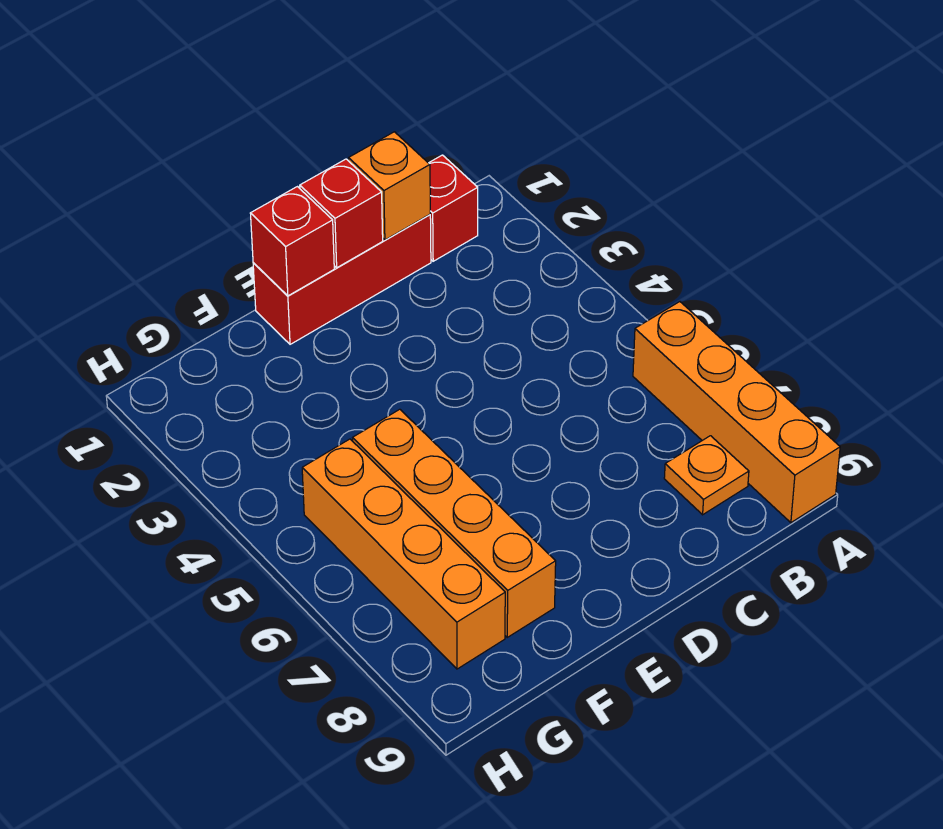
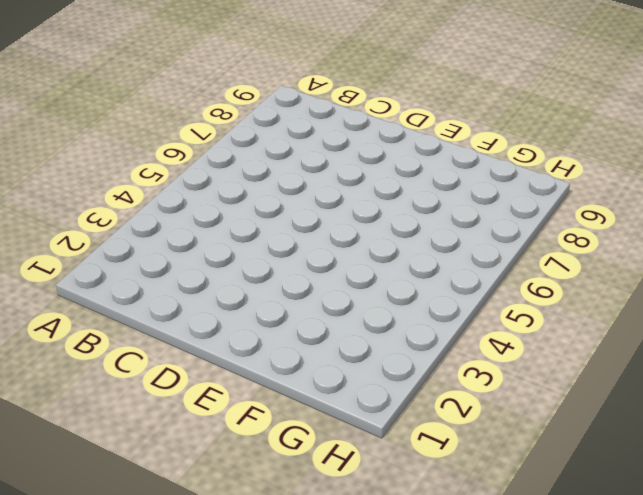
none -> orange 1x4 brick [633,302,840,523]
none -> red 1x1 brick [429,155,478,261]

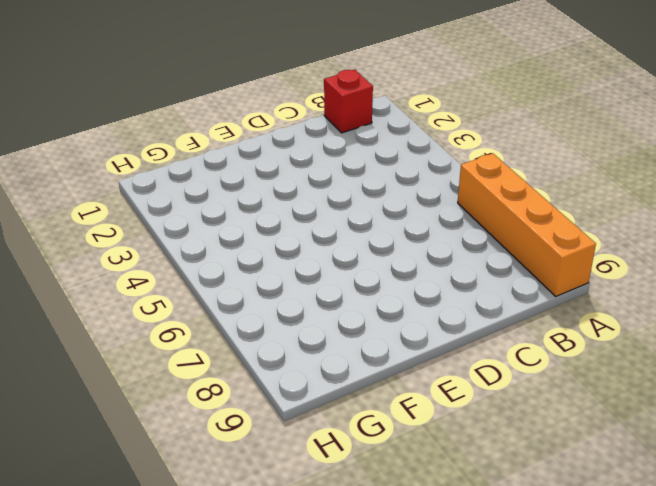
none -> orange 1x1 plate [664,436,749,515]
none -> red 1x3 brick [253,215,431,344]

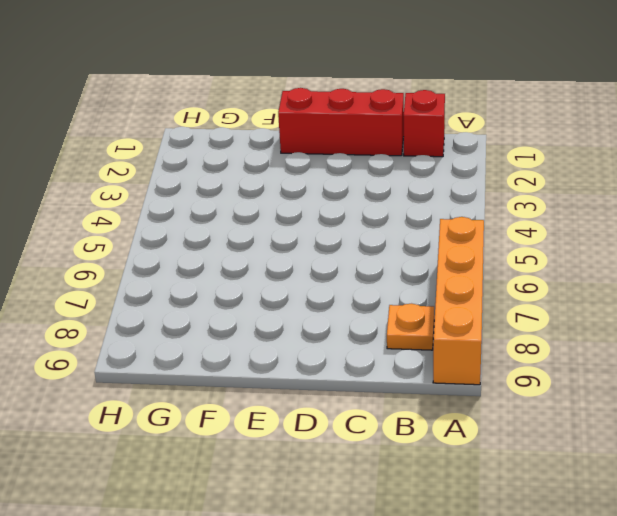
none -> orange 1x4 brick [353,409,556,637]
none -> orange 1x4 brick [302,439,505,669]

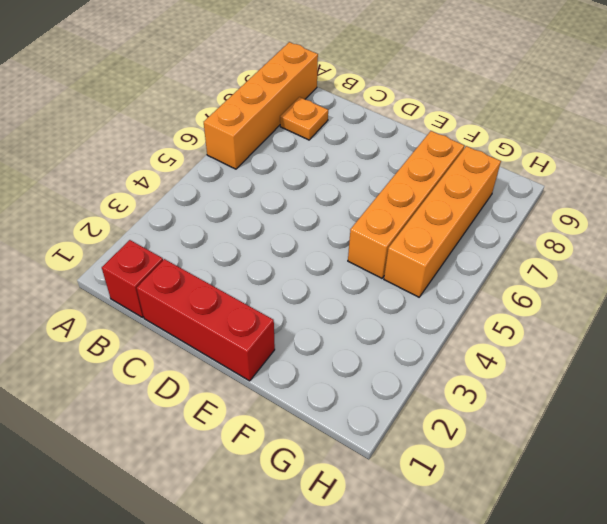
none -> orange 1x1 brick [349,132,430,240]
none -> red 1x1 brick [300,159,383,268]

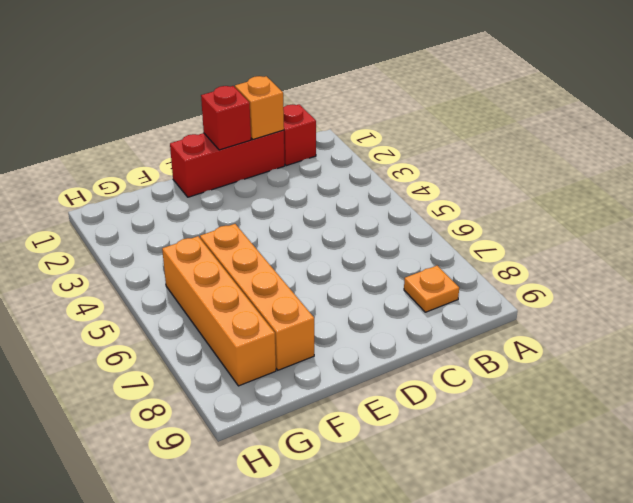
none -> orange 1x4 brick [633,302,840,523]
none -> red 1x1 brick [250,187,334,296]

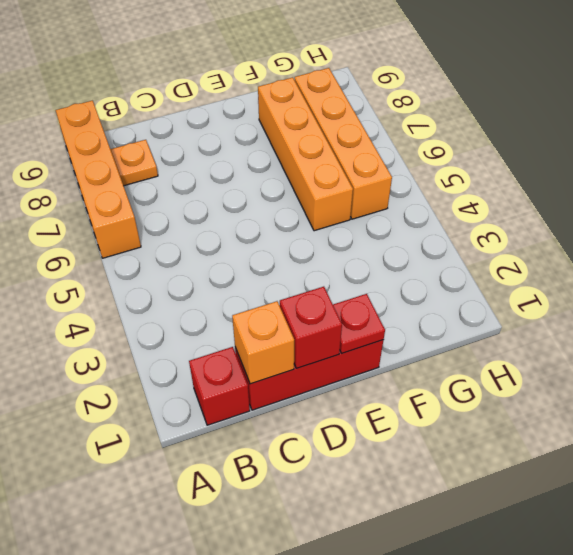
red 1x1 plate [333,294,385,353] -> red 1x1 brick [250,187,334,296]

